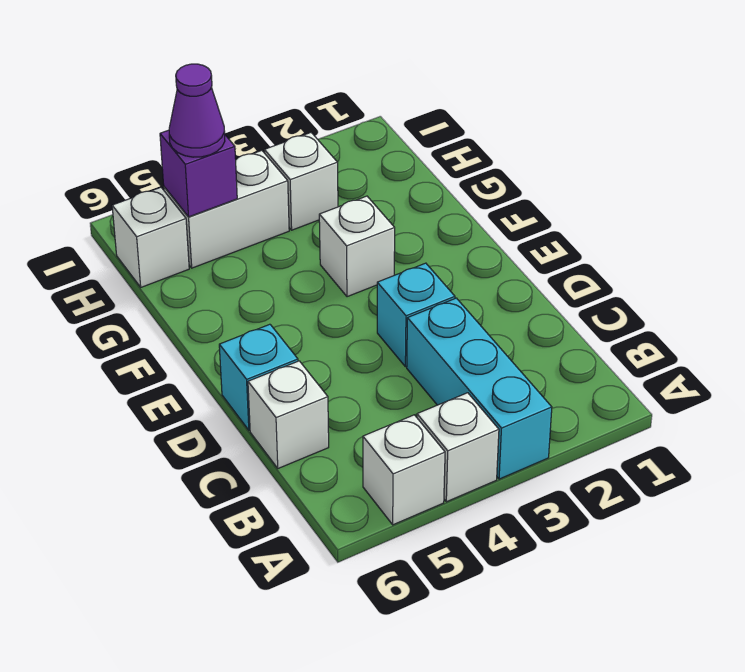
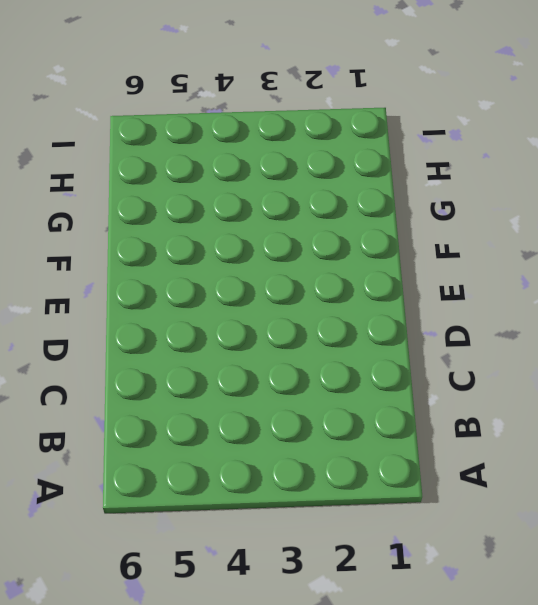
none -> cyan 1x3 brick [407,298,552,479]
none -> white 1x1 brick [417,393,499,502]
none -> white 1x1 brick [363,415,445,525]

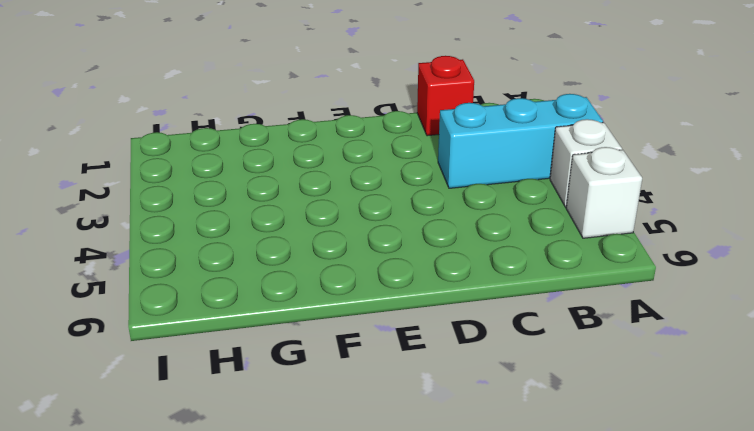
red 1x1 brick [417,56,474,136] -> none
none -> white 1x1 brick [248,361,329,468]
none -> cyan 1x1 brick [377,263,455,367]
none -> cyan 1x1 brick [219,324,298,430]

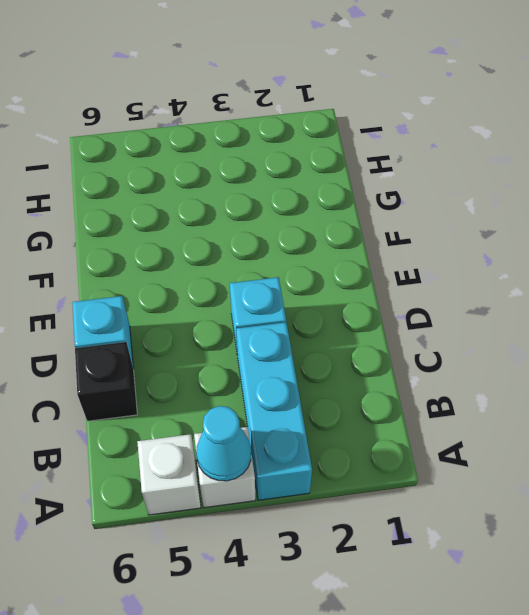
cyan 1x1 cone [196,406,251,481] -> none
black 1x1 brick [75,342,137,421] -> white 1x1 brick [248,361,329,468]
none -> white 1x1 brick [319,196,395,297]
none -> white 1x1 brick [264,133,338,230]
none -> white 1x2 brick [164,150,289,268]

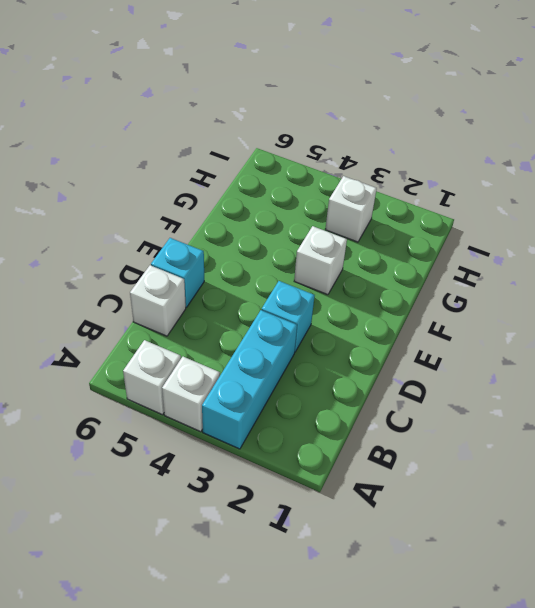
none -> white 1x2 brick [164,150,289,268]
none -> white 1x1 brick [112,187,189,287]
none -> purple 1x1 brick [160,130,237,217]

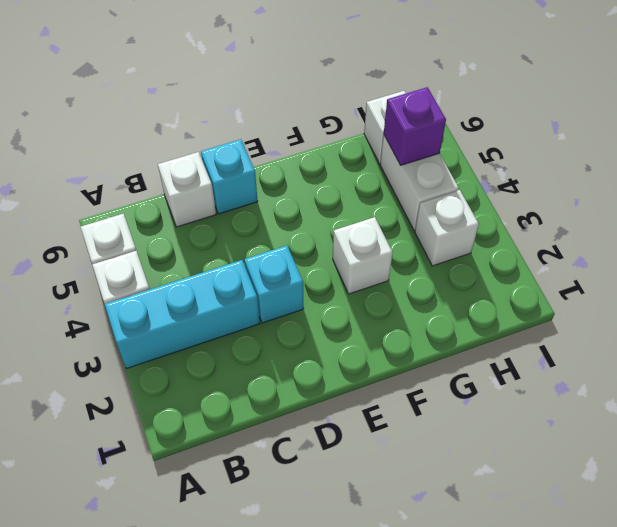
none -> purple 1x1 cone [169,64,225,157]

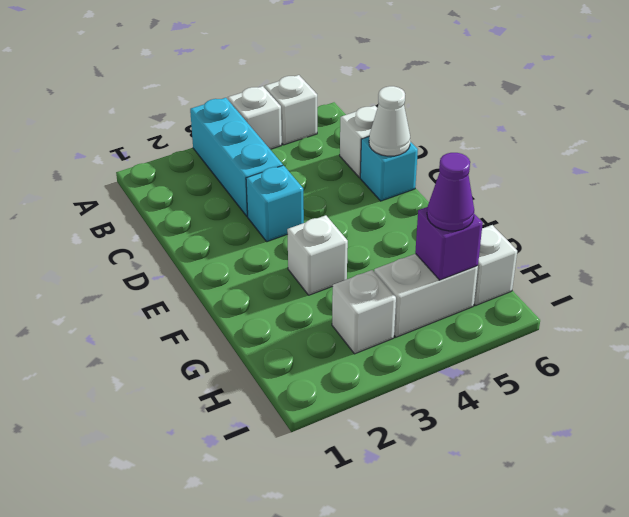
white 1x1 cone [369,86,410,156] -> none

